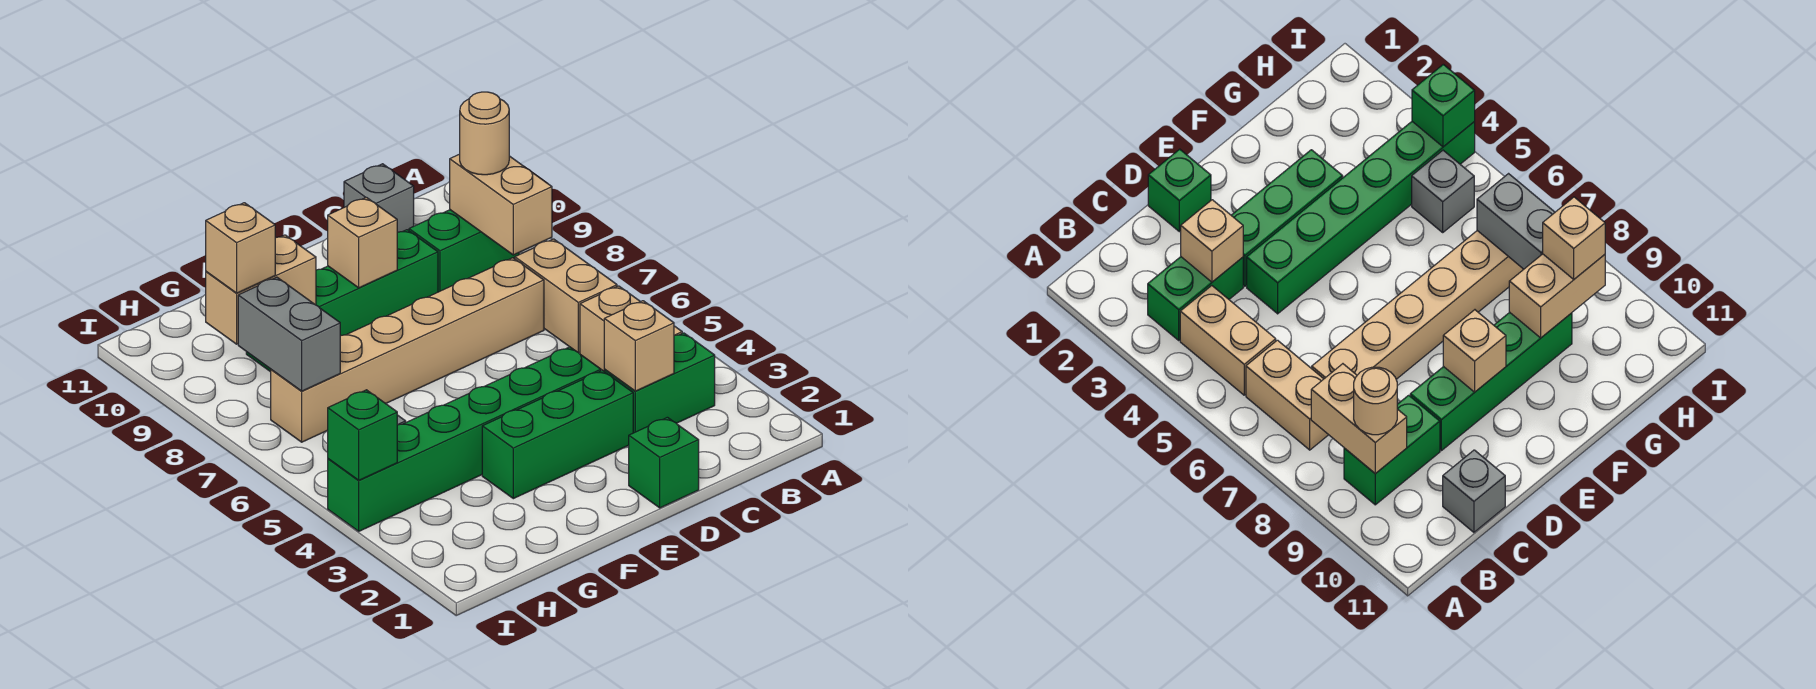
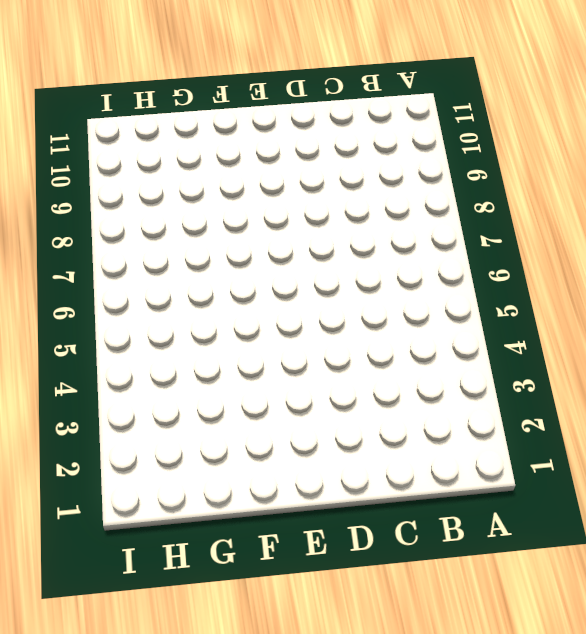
none -> green 1x2 brick [604,333,715,433]
none -> tan 1x2 brick [580,286,682,371]
none -> tan 1x2 brick [515,239,617,353]

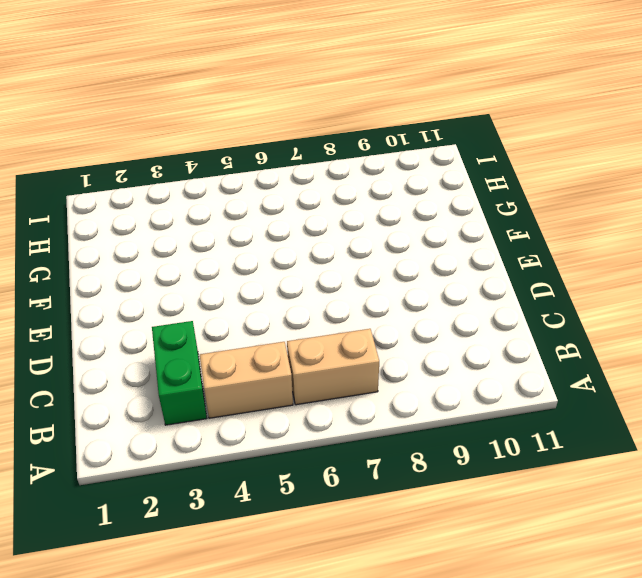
none -> green 1x2 brick [409,210,519,292]
none -> tan 1x6 brick [271,258,544,442]
none -> grey 1x1 brick [344,164,414,232]

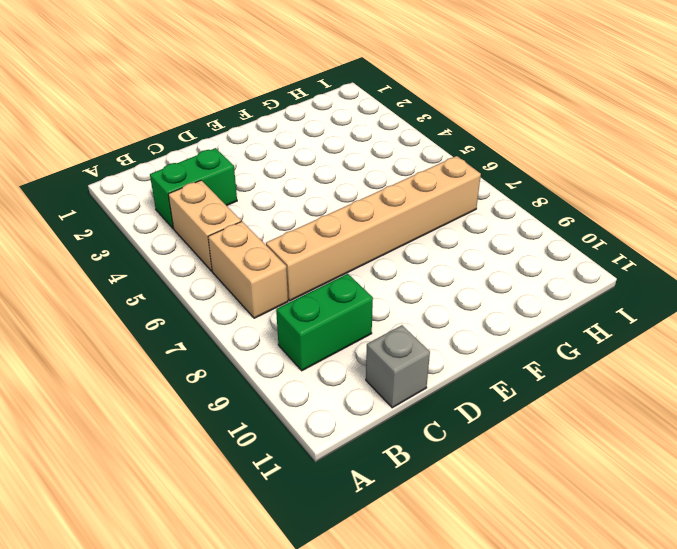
none -> green 1x1 brick [629,417,699,508]
none -> green 1x3 brick [482,370,633,499]
none -> green 1x6 brick [328,347,601,531]

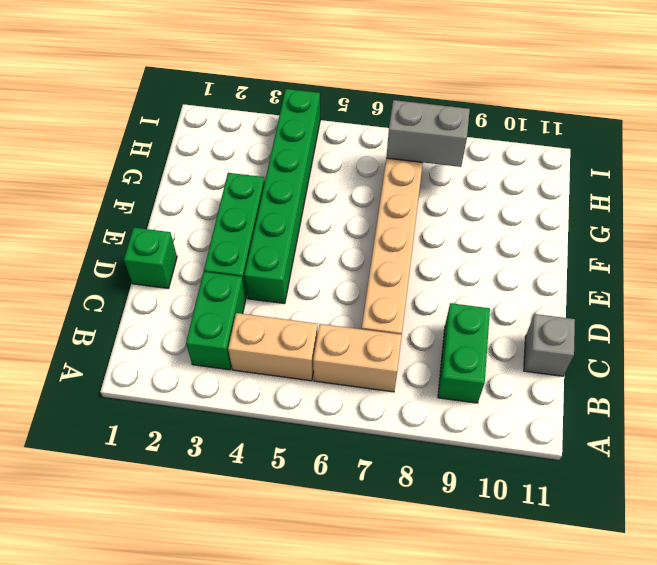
none -> green 1x4 brick [246,230,438,372]
none -> grey 1x1 brick [1412,150,1474,232]
none -> tan 1x2 brick [450,154,552,255]

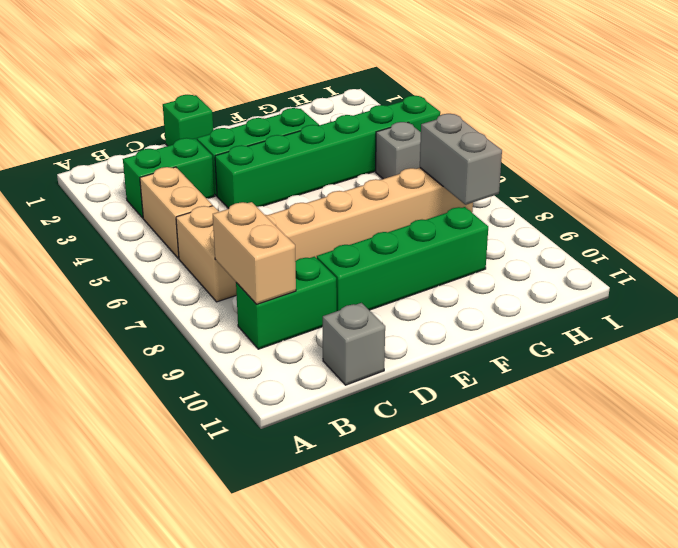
none -> tan 1x1 brick [604,301,674,391]
none -> tan 1x1 brick [328,197,397,288]
none -> tan 1x2 brick [206,235,316,344]

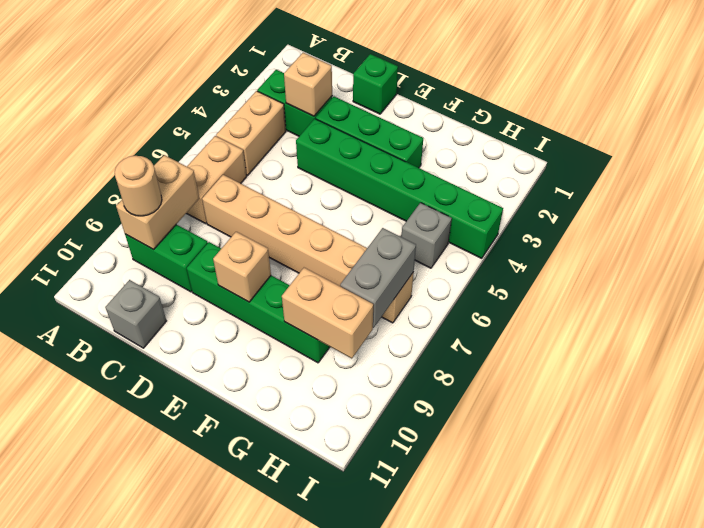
none -> green 1x1 brick [328,390,397,480]
none -> tan 1x1 brick [206,203,275,293]

